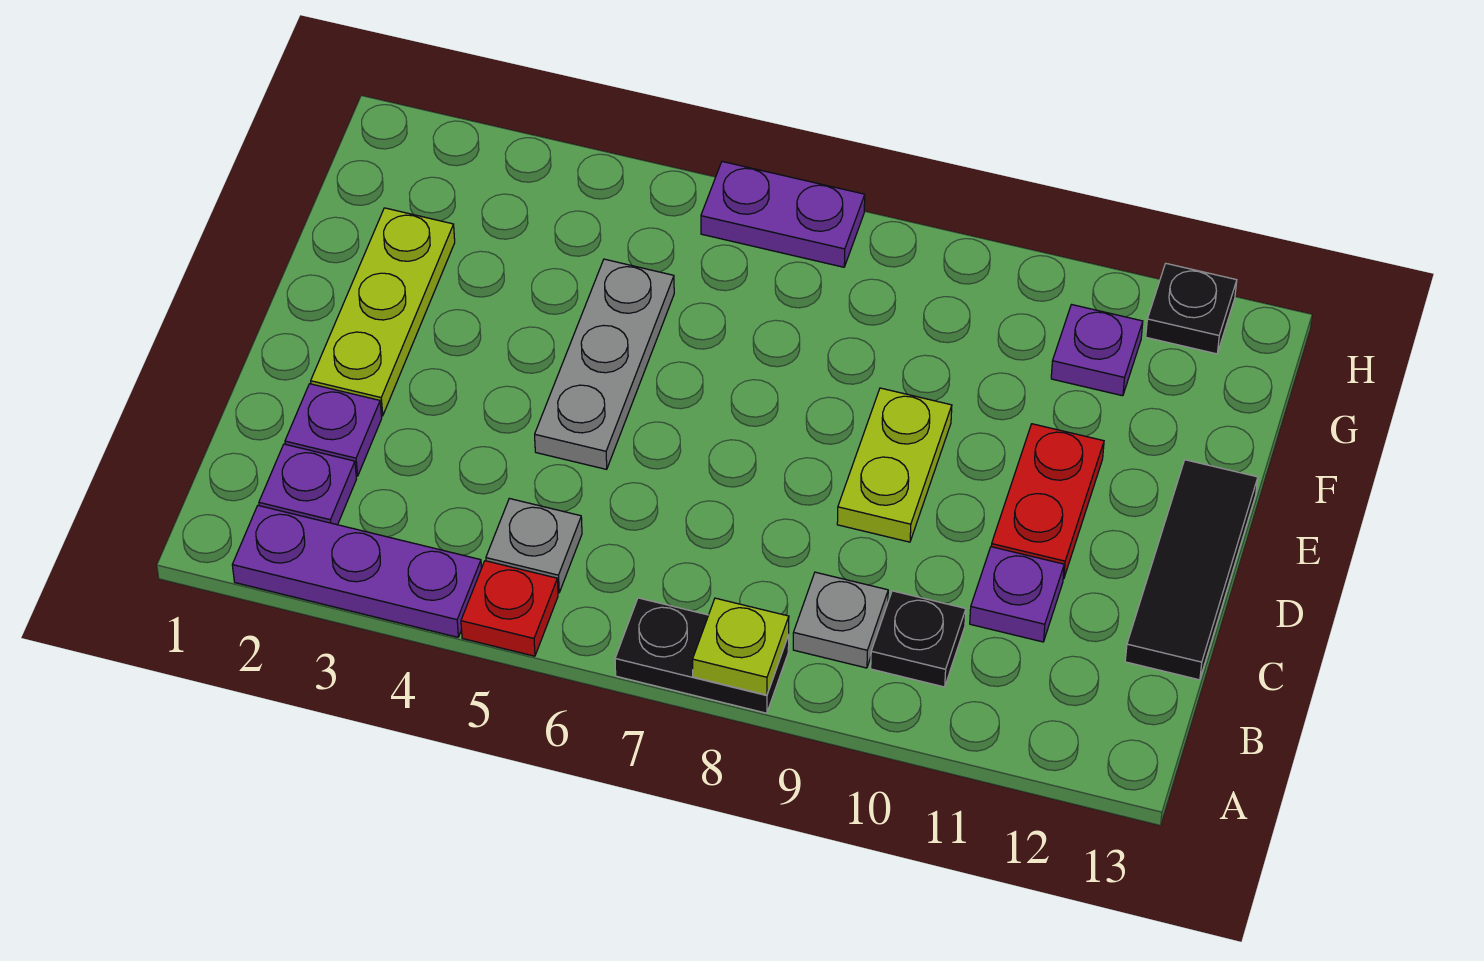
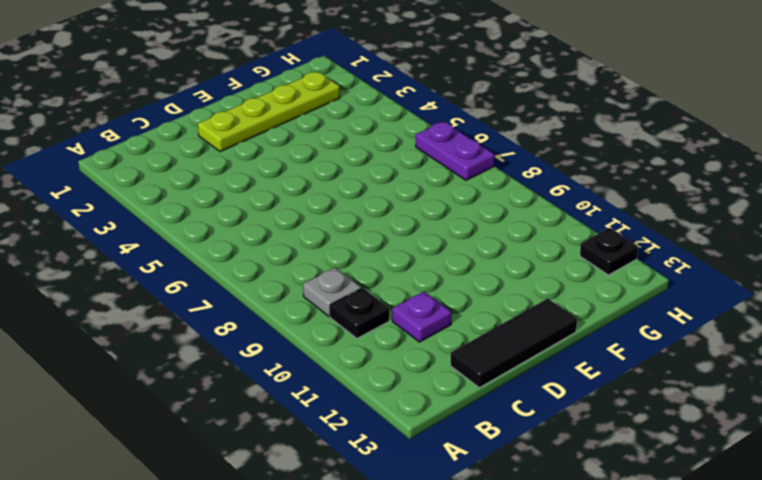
lime 1x4 plate [198,72,340,152] -> lime 1x3 plate [311,208,455,416]
none -> purple 1x3 plate [232,506,482,637]
none -> red 1x1 plate [461,561,558,656]
none -> black 1x2 plate [615,598,789,713]

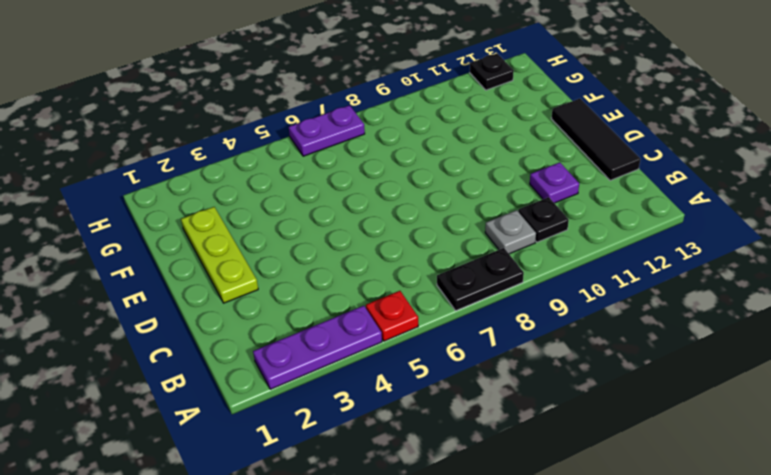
none -> purple 1x1 plate [259,444,356,525]
none -> grey 1x1 plate [486,498,582,593]
none -> purple 1x1 plate [285,384,382,476]

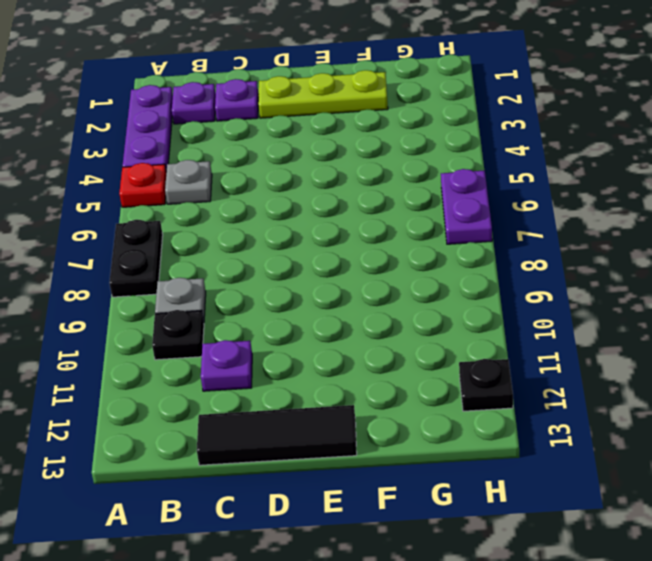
none -> grey 1x3 plate [535,259,674,469]
none -> lime 1x2 plate [837,388,952,542]
none -> red 1x2 plate [991,424,1104,579]

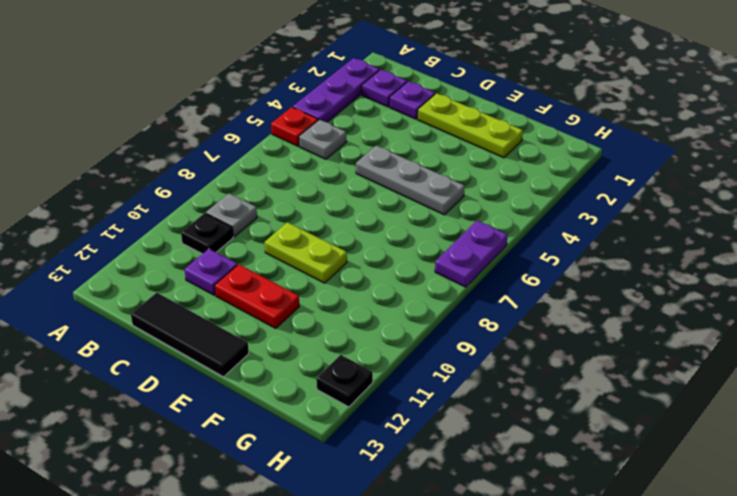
none -> black 1x2 plate [615,598,789,713]
none -> purple 1x1 plate [1051,305,1143,396]
none -> lime 1x1 plate [693,598,789,695]

